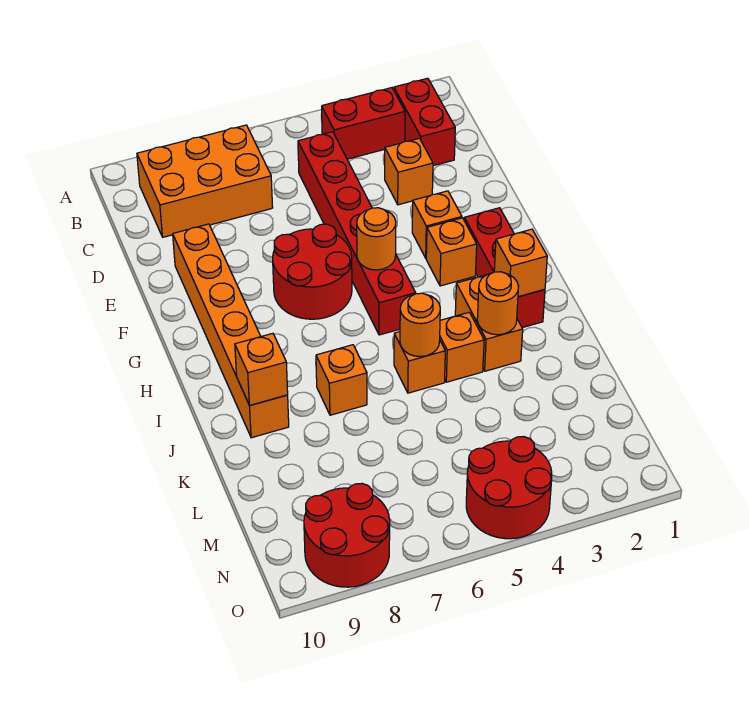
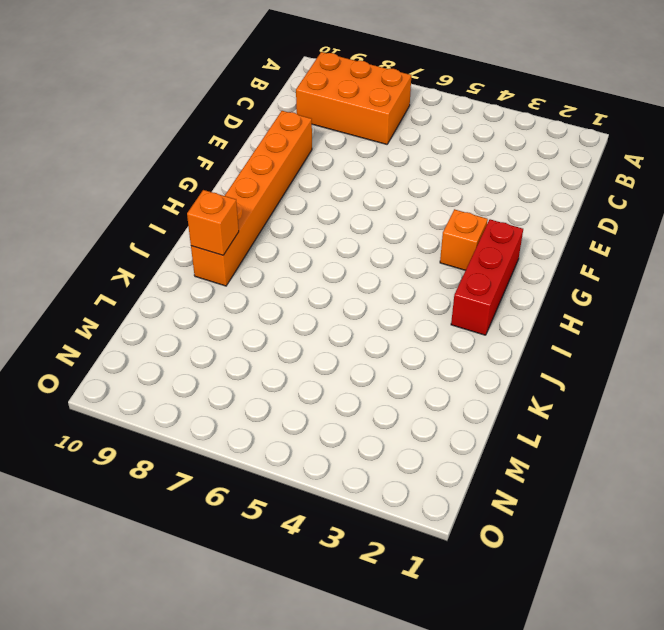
none -> red 1x2 brick [394,78,455,166]
none -> red 1x2 brick [322,88,405,159]
none -> red 1x6 brick [298,132,416,335]

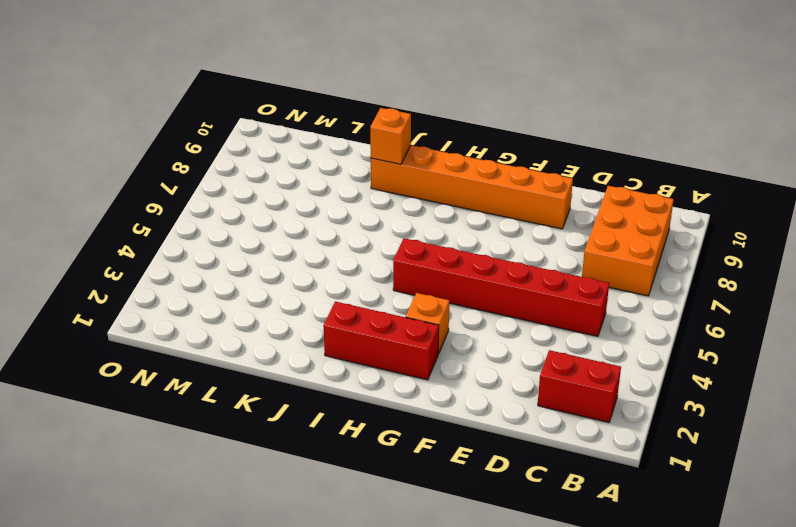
none -> red 1x2 brick [322,88,405,159]
none -> orange 1x1 brick [385,138,433,205]
none -> orange 1x1 brick [412,191,462,258]

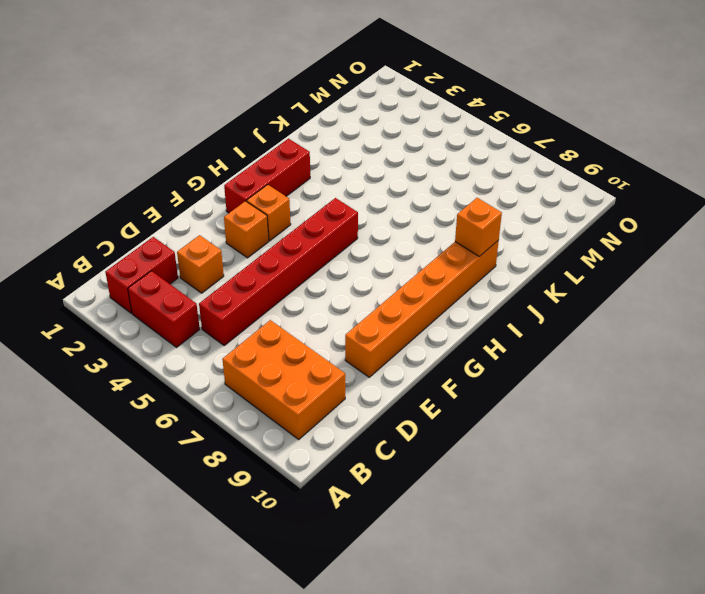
none -> red 2x2 round brick [273,224,352,319]
none -> orange 1x2 brick [455,275,523,371]
none -> orange 1x1 brick [440,312,484,382]

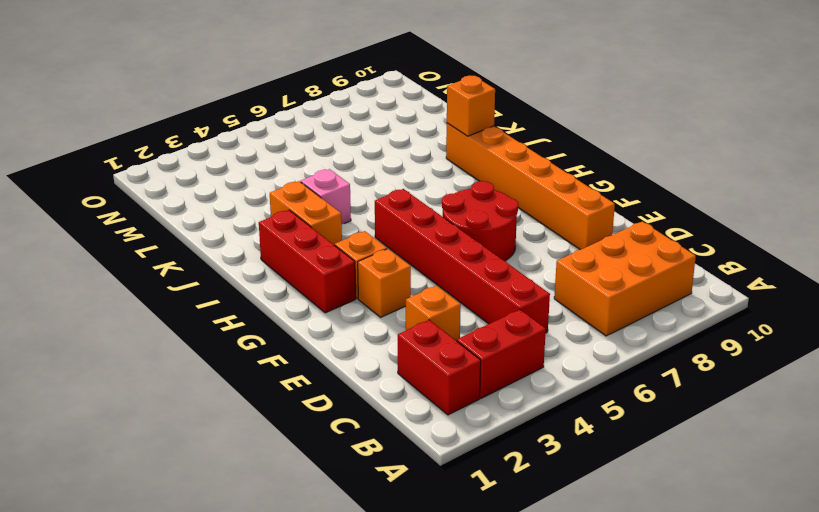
pink 1x1 brick [301,169,351,224] -> orange 1x1 brick [440,312,484,382]
none -> orange 1x1 brick [394,332,445,393]
none -> orange 1x1 brick [316,345,367,415]
none -> red 2x2 round brick [466,437,552,539]

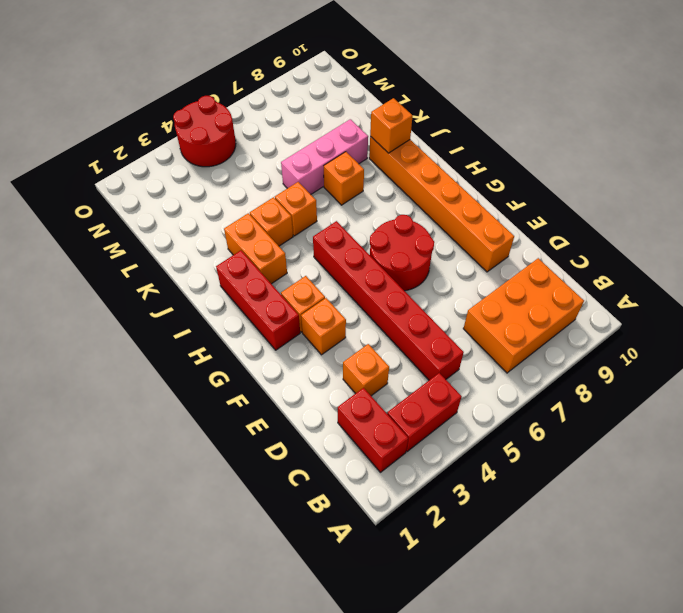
pink 1x3 brick [281,119,368,194] -> none
none -> red 2x2 round brick [304,483,390,587]
none -> orange 1x1 round brick [357,208,396,270]
none -> orange 1x1 brick [494,229,547,297]

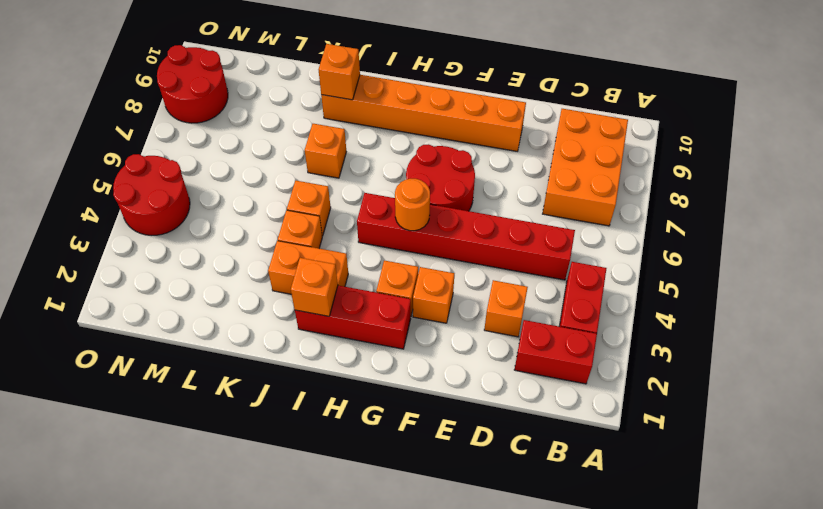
none -> orange 1x1 round brick [477,272,519,335]
none -> orange 1x1 round brick [400,293,440,357]

